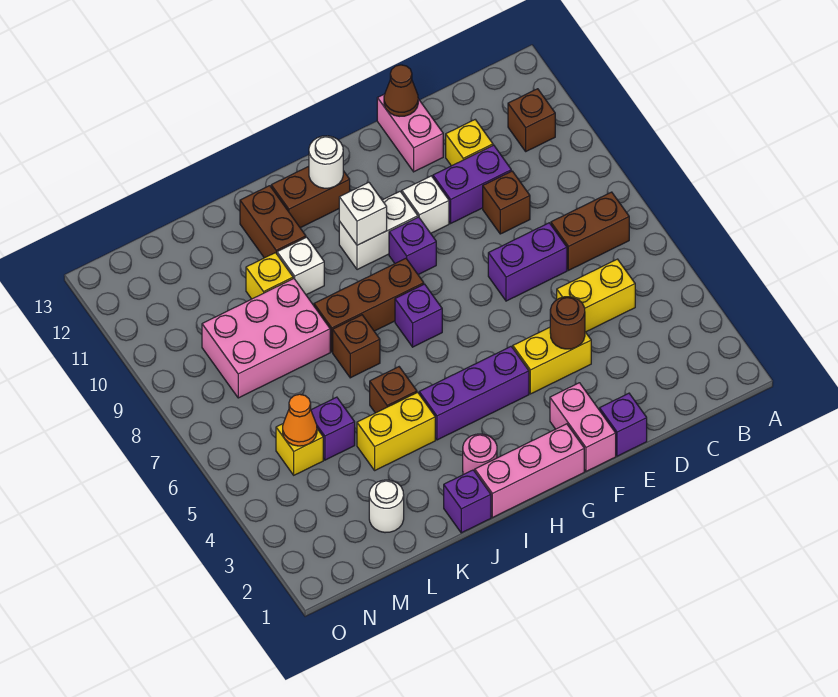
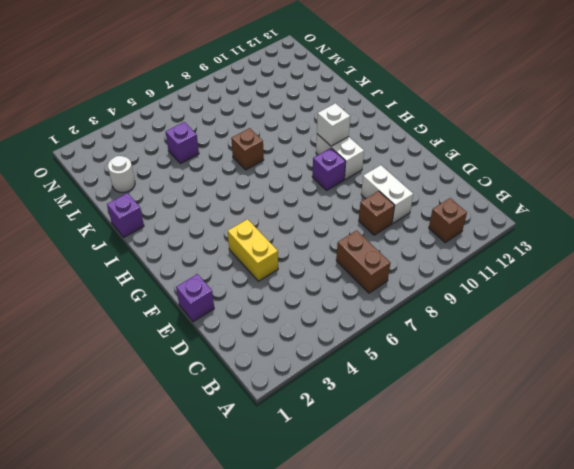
white 1x2 brick [361,165,413,223] -> purple 1x2 brick [433,145,511,223]
none -> yellow 1x2 brick [557,259,635,332]
none -> purple 1x2 brick [488,223,567,301]
none -> yellow 1x1 brick [446,120,493,166]
none -> pink 1x2 brick [377,94,443,172]

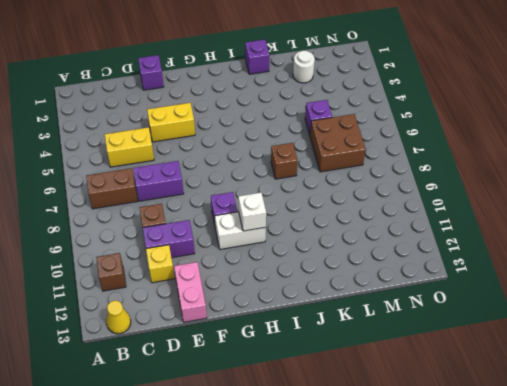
yellow 1x1 cone [106,301,131,334] -> none
brown 2x2 brick [310,114,366,172] -> none
none -> pink 1x2 brick [550,383,616,471]
none -> white 1x1 brick [402,176,449,233]
none -> pink 1x3 brick [475,424,584,518]
none -> purple 1x3 brick [419,347,529,440]

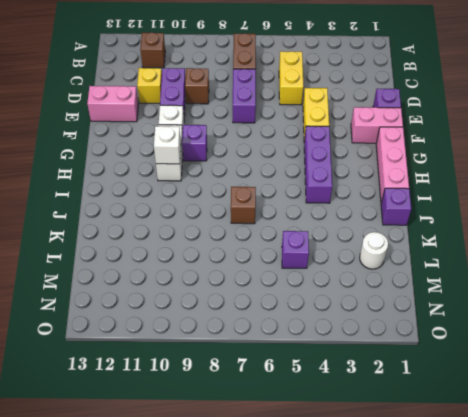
none -> purple 1x1 brick [395,284,442,347]
none -> brown 1x3 brick [314,258,424,352]
none -> brown 1x2 brick [271,166,350,228]
none -> pink 1x1 round brick [463,434,497,475]

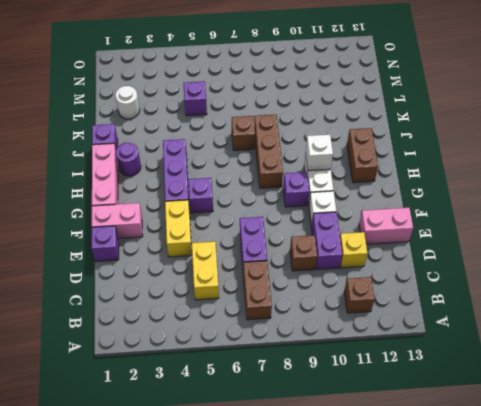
purple 1x1 brick [188,178,213,213] -> purple 1x1 brick moved to [395,284,442,347]
purple 1x1 round brick [116,143,141,176] -> pink 1x1 round brick [463,434,497,475]
none -> yellow 1x2 brick [357,392,435,470]
none -> brown 1x1 brick [370,367,417,413]
none -> white 1x1 brick [277,237,324,295]
none -> brown 1x2 brick [240,186,306,258]

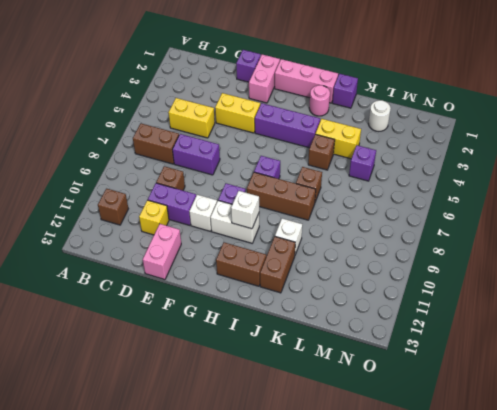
none -> pink 2x3 brick [202,278,330,398]
none -> yellow 1x1 brick [246,253,293,299]
none -> yellow 1x1 brick [276,424,323,475]
none -> brown 1x1 round brick [550,297,585,349]

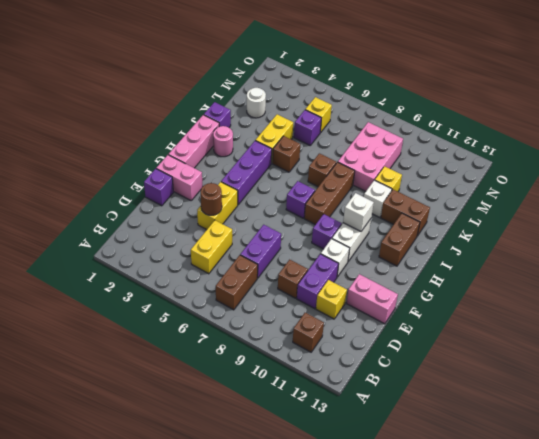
none -> brown 1x1 cone [384,65,418,116]
none -> white 1x1 round brick [309,136,343,188]
none -> orange 1x1 cone [283,394,317,446]

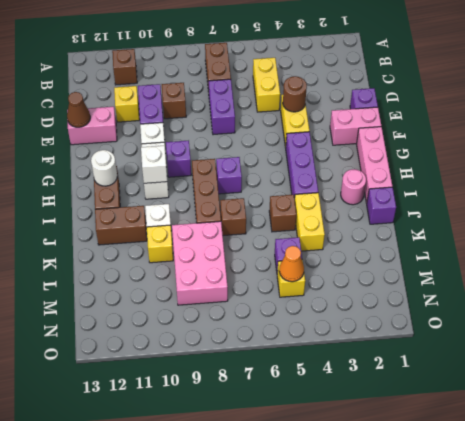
none -> white 1x1 round brick [369,480,404,533]

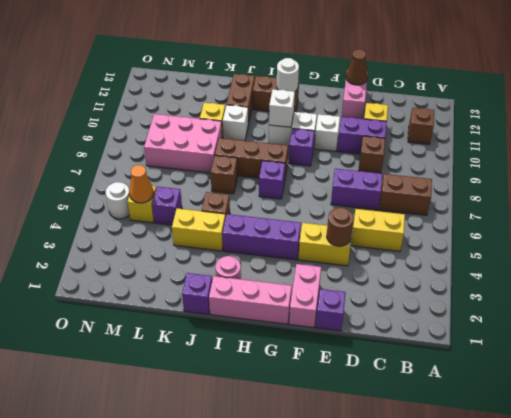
white 1x1 round brick [106,182,130,219] -> white 1x1 round brick moved to [369,480,404,533]

